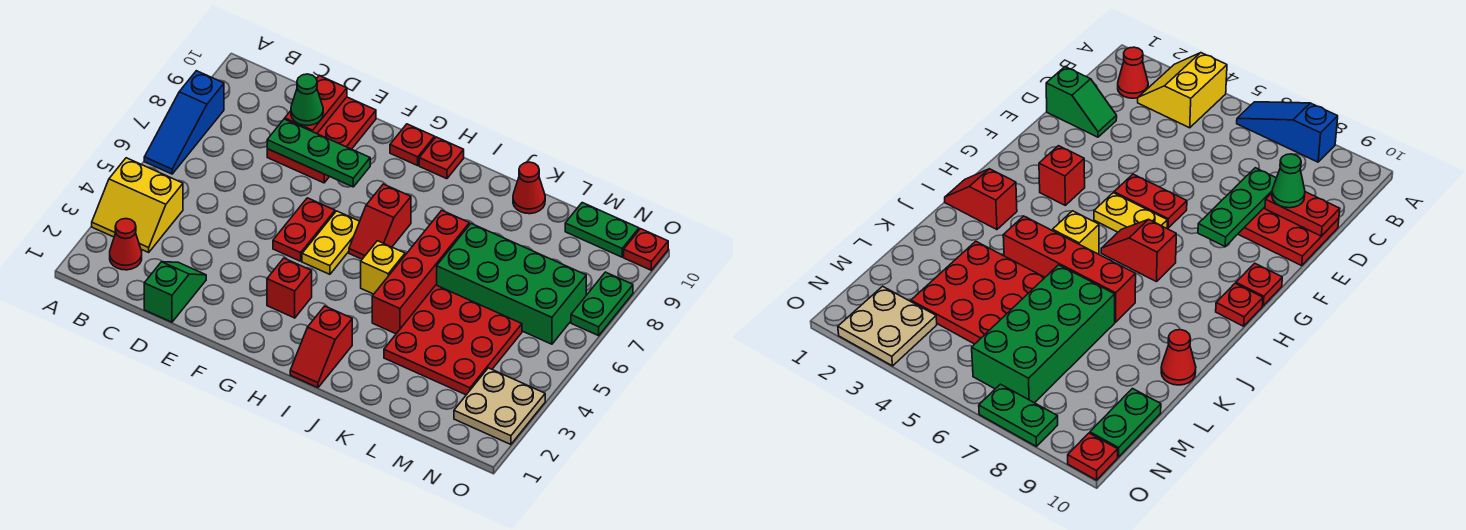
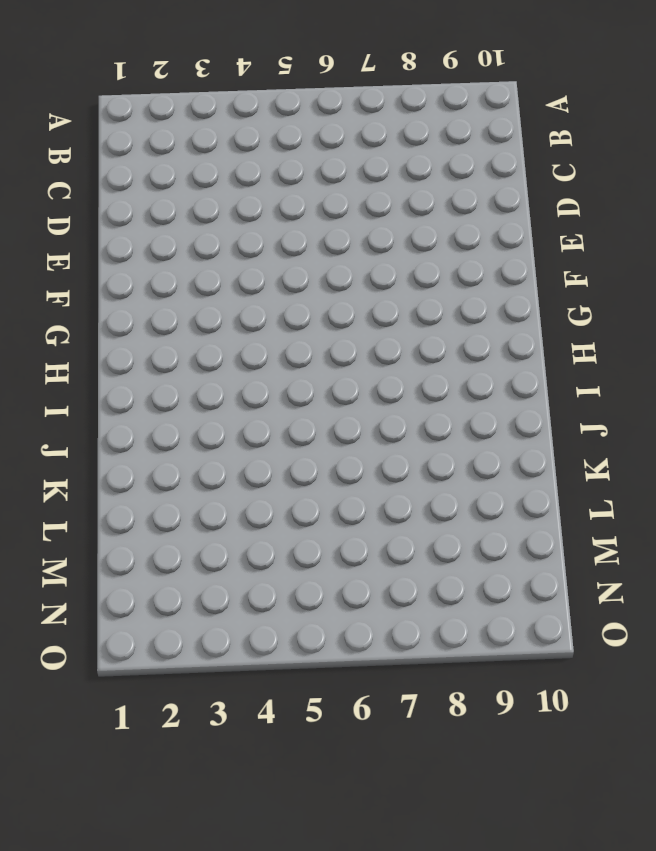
none -> yellow 2x2 slope [92,158,183,252]
none -> blue 1x3 slope [144,71,224,174]
none -> red 1x1 cone [110,219,142,270]

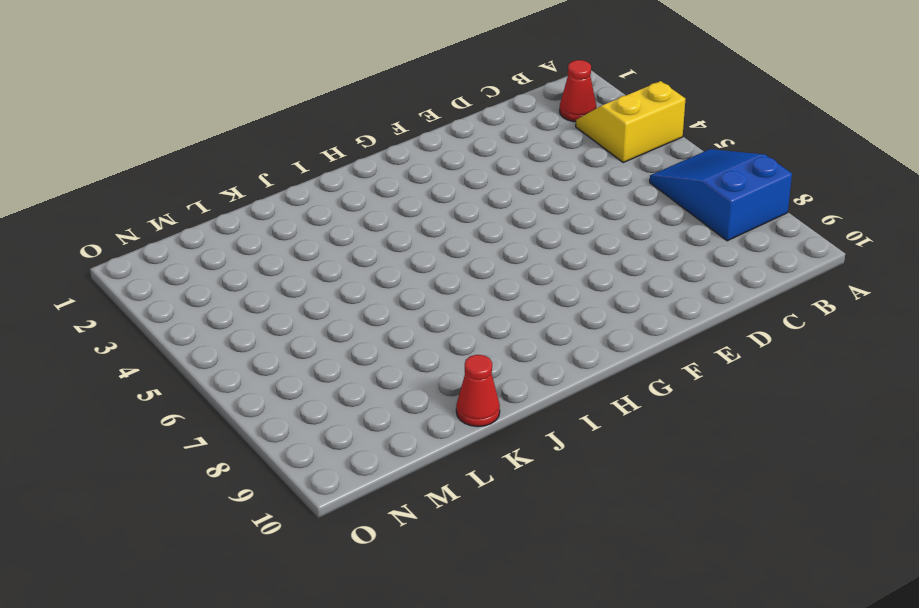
blue 2x3 slope [650,149,792,241] -> blue 1x3 slope [144,71,224,174]
none -> green 1x2 slope [144,262,206,322]
none -> red 2x3 plate [267,97,376,183]
none -> red 1x2 plate [273,198,335,261]

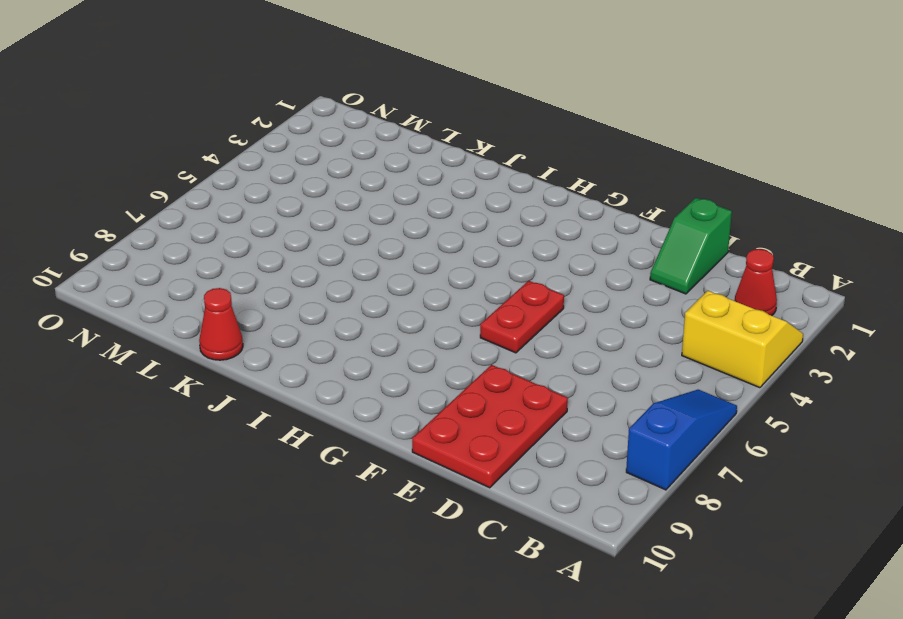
none -> red 1x1 brick [267,258,312,318]
none -> yellow 1x2 plate [302,211,360,274]
none -> red 1x1 plate [390,124,435,166]

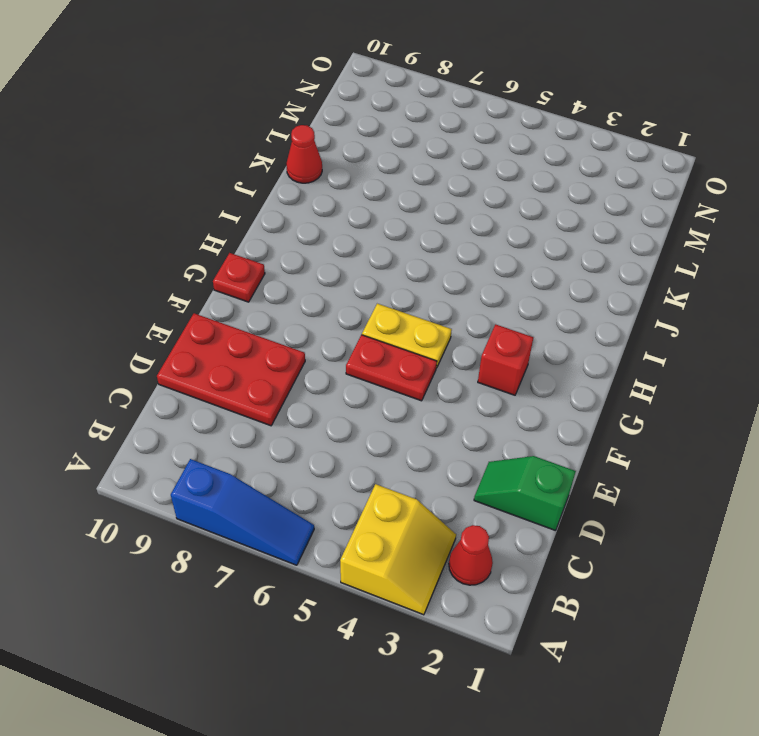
none -> red 1x2 slope [349,184,411,259]
none -> red 1x1 plate [419,137,464,179]
none -> red 1x2 slope [290,306,352,388]

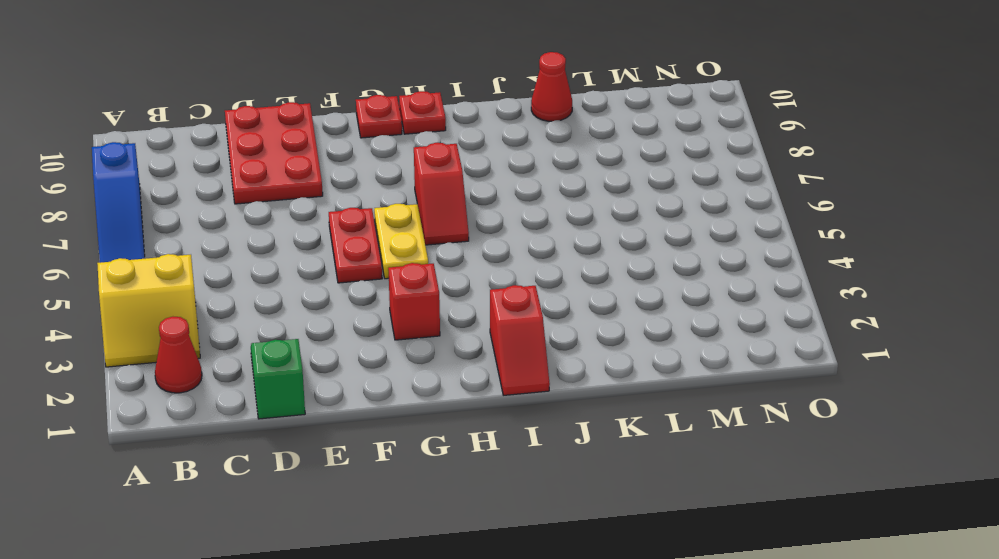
none -> yellow 1x1 brick [361,241,405,294]
none -> red 1x4 brick [372,210,469,334]
none -> red 3x3 plate [384,285,522,395]

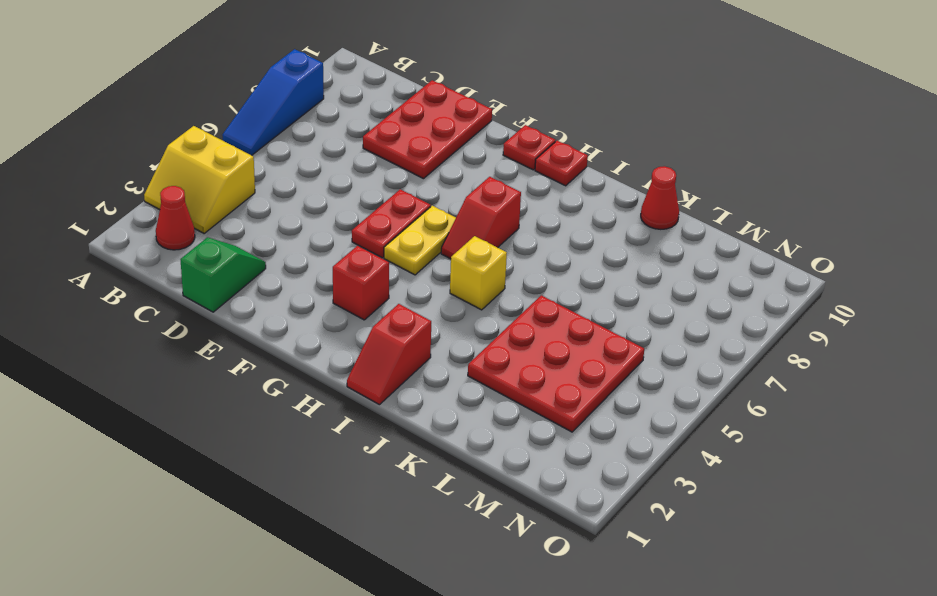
none -> red 1x4 brick [372,210,469,334]
none -> green 2x4 brick [437,224,586,344]
none -> green 1x2 plate [565,203,639,257]

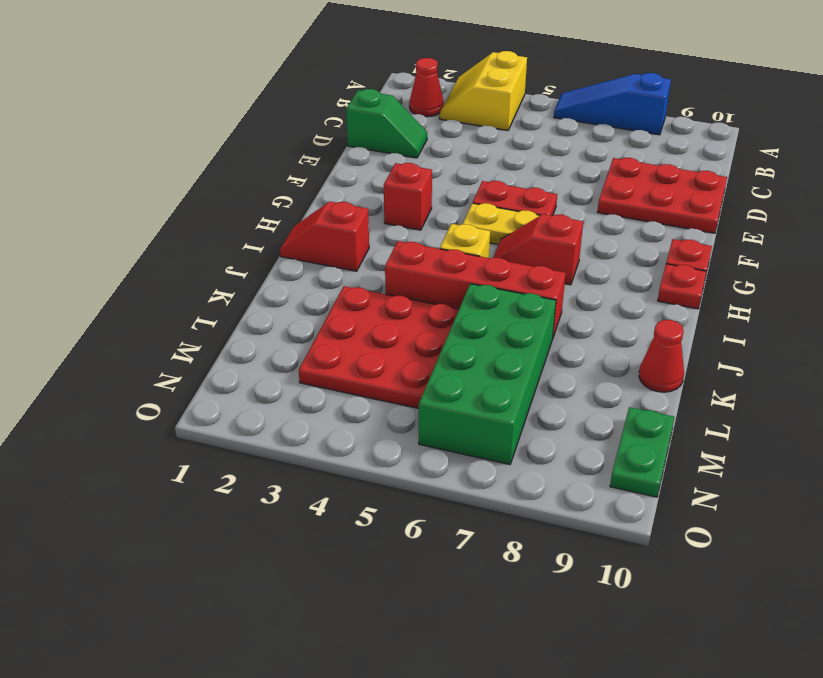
none -> tan 2x2 plate [454,368,545,444]
none -> green 1x2 plate [571,272,633,336]
none -> red 1x1 plate [624,229,668,270]

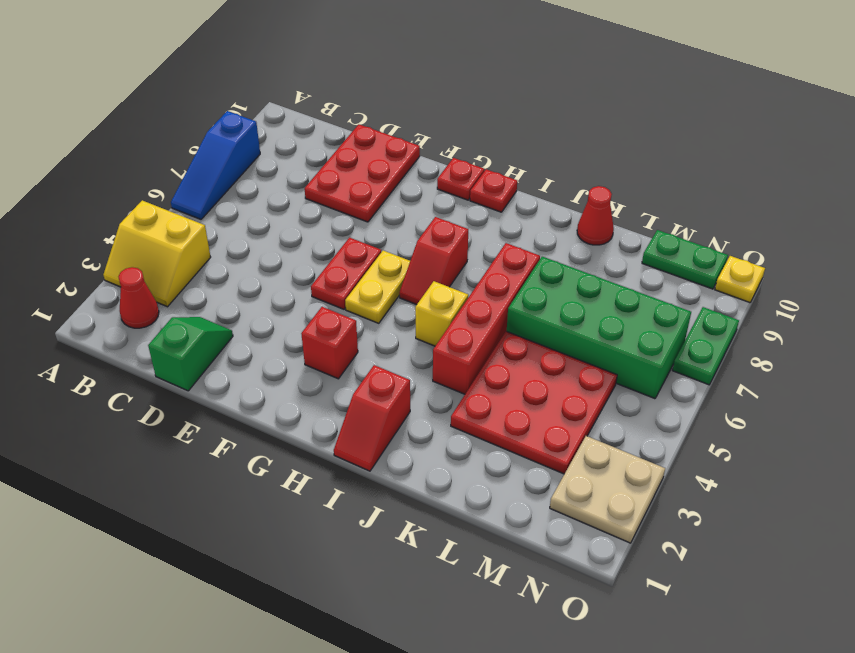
yellow 1x1 plate [715,256,765,303] -> red 1x1 plate [624,229,668,270]
none -> green 1x3 plate [267,119,370,187]
none -> red 1x2 plate [285,76,347,134]
none -> green 1x1 cone [291,74,323,126]

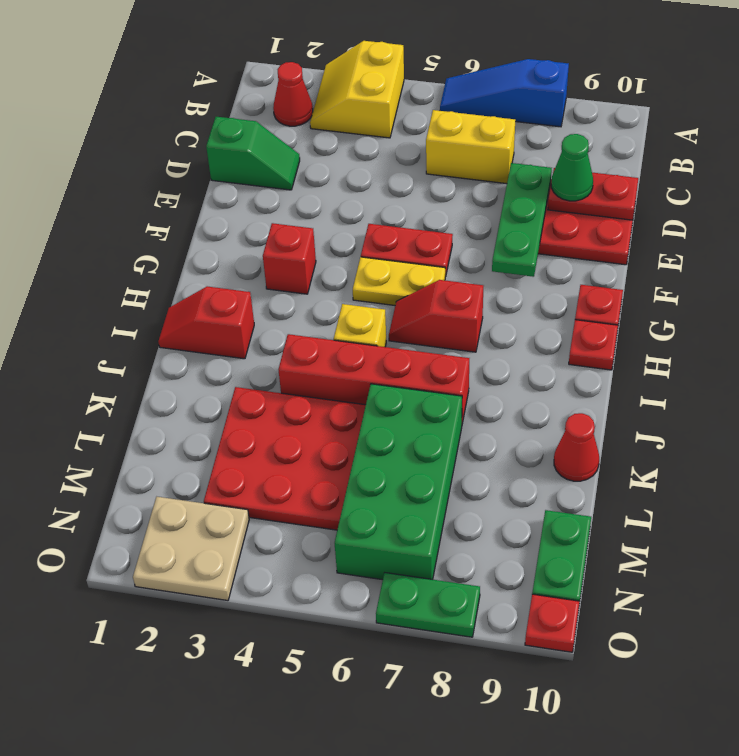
yellow 1x2 brick [426,110,515,184] -> none

